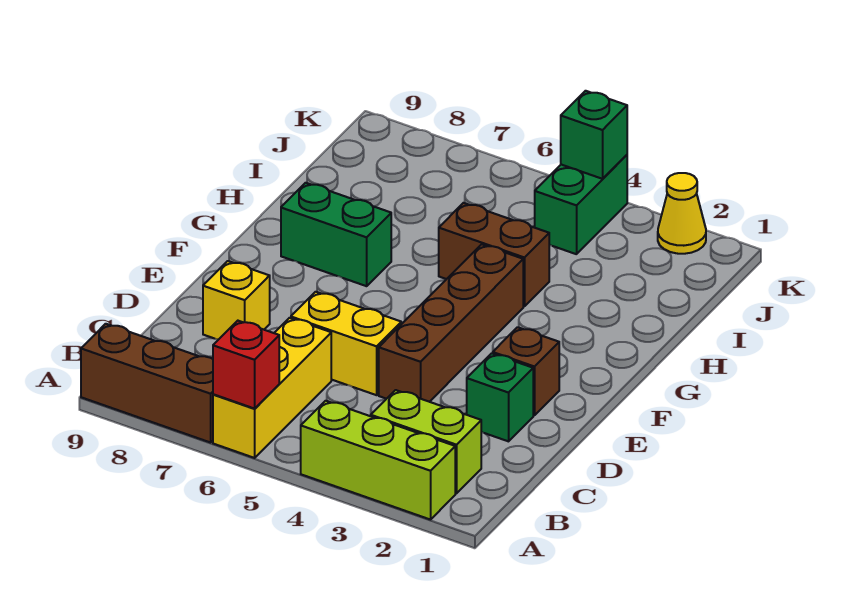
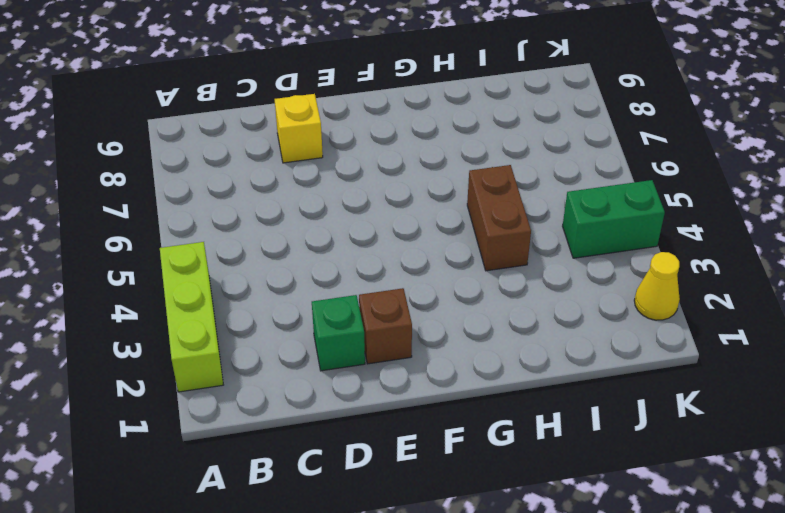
none -> yellow 1x3 brick [213,318,331,458]
none -> brown 1x3 brick [81,324,213,443]
none -> lime 1x2 brick [371,390,481,494]

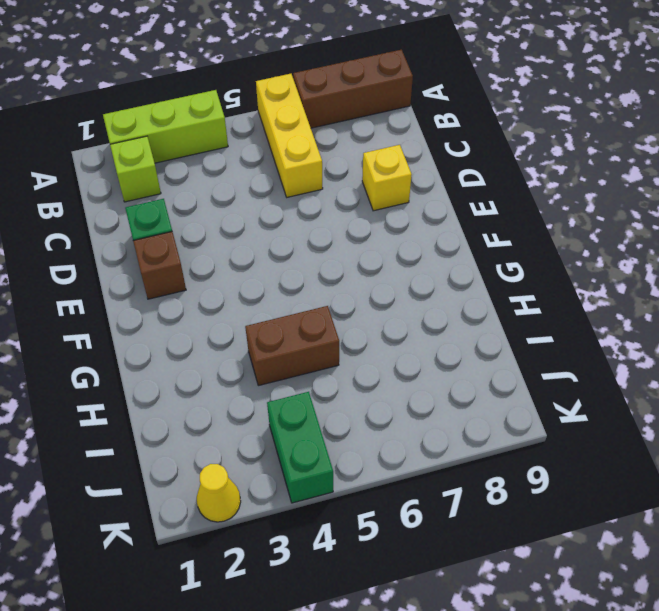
lime 1x1 brick [110,136,161,202] -> lime 1x2 brick [371,390,481,494]
none -> brown 1x4 brick [379,244,523,402]
none -> yellow 1x2 brick [291,292,401,395]
none -> green 1x2 brick [281,183,391,286]

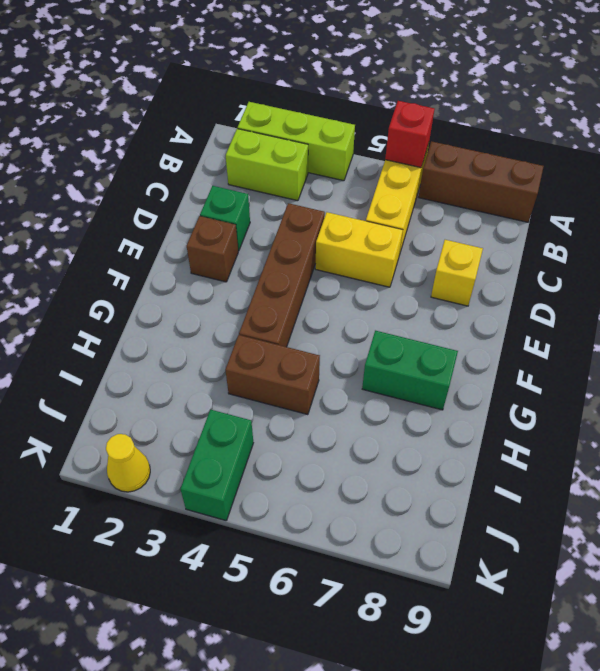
none -> green 1x1 brick [561,91,627,179]

